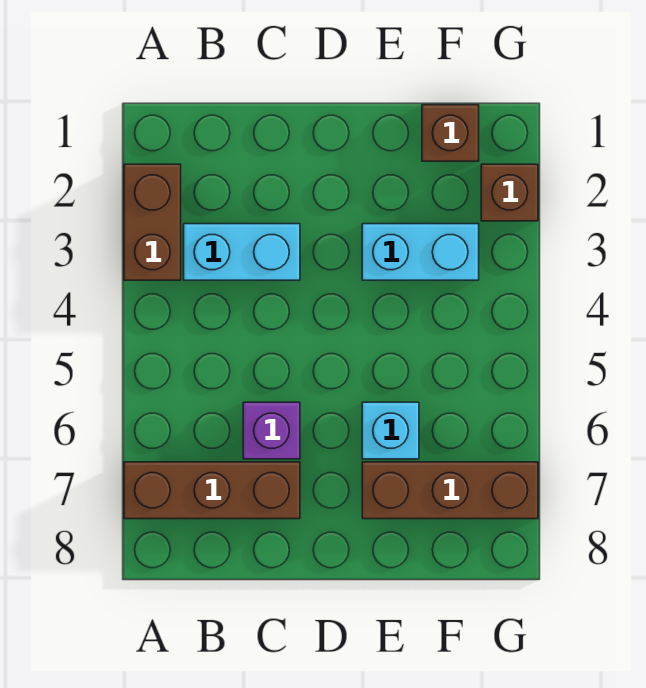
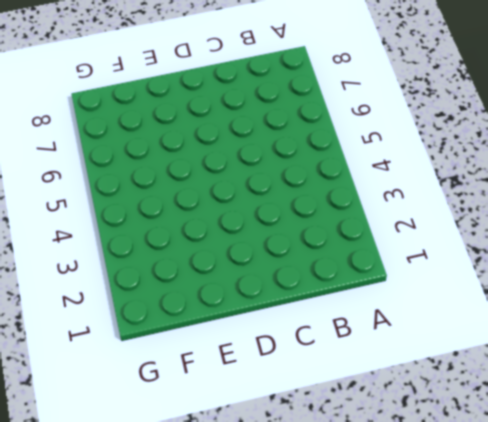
none -> brown 1x2 brick [124,164,181,280]
none -> brown 1x3 brick [124,462,300,519]

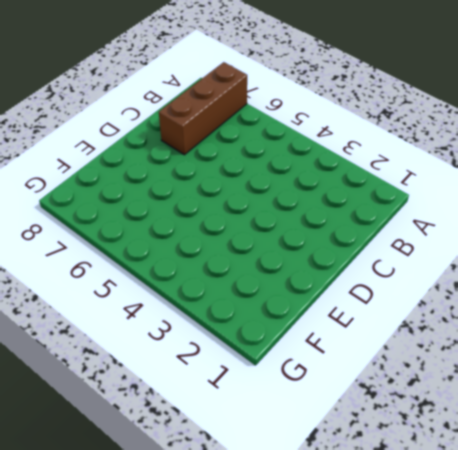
none -> brown 1x2 brick [124,164,181,280]
none -> cyan 1x2 brick [184,224,300,280]

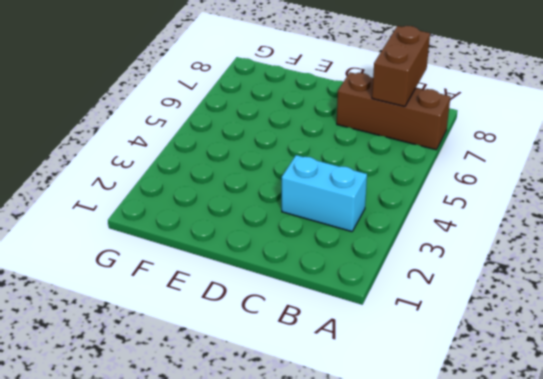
brown 1x2 brick [372,26,430,107] -> brown 1x2 brick moved to [124,164,181,280]
none -> purple 1x1 brick [243,402,300,459]
none -> cyan 1x2 brick [362,224,479,280]

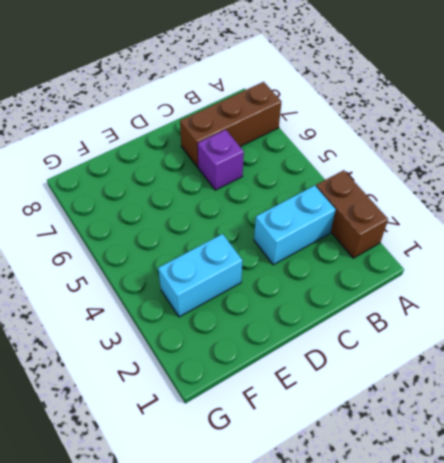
none -> cyan 1x1 brick [362,402,419,459]
none -> brown 1x3 brick [362,462,538,519]

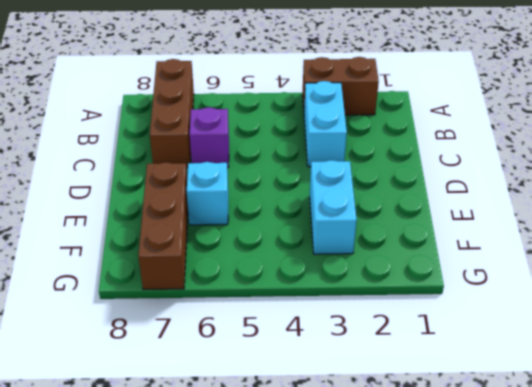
none -> brown 1x1 brick [422,105,479,161]
none -> brown 1x1 brick [481,164,538,221]

